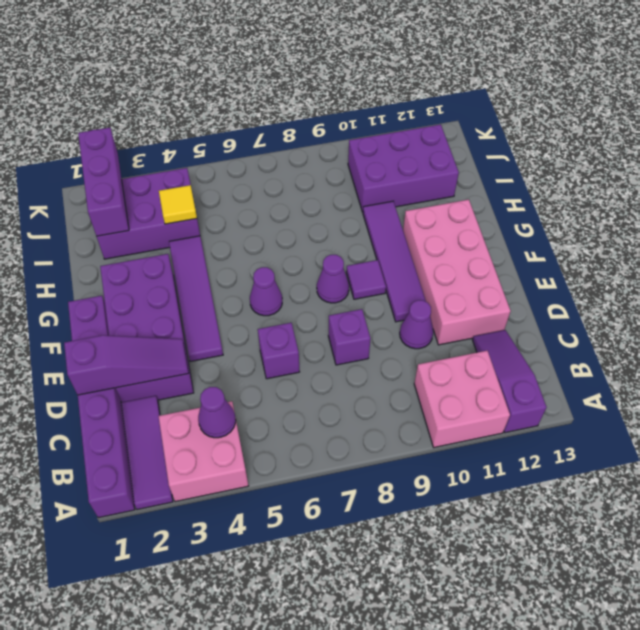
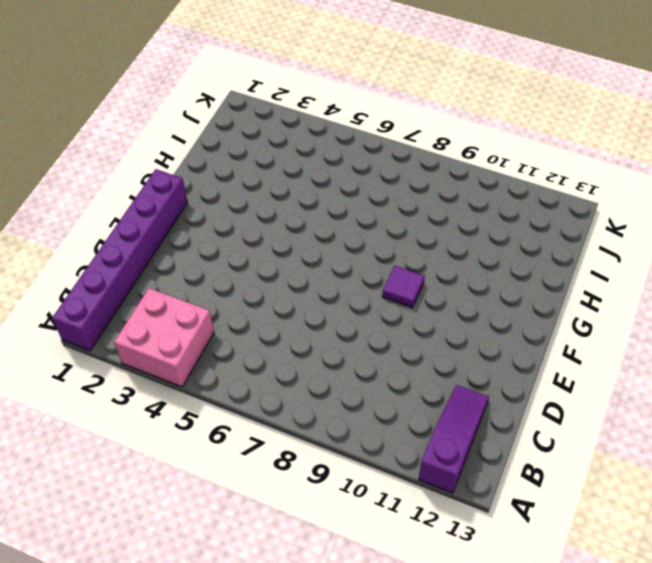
none -> purple 1x3 tile [121,396,173,510]
none -> pink 2x2 brick [414,351,510,447]
none -> purple 2x4 brick [100,254,194,402]

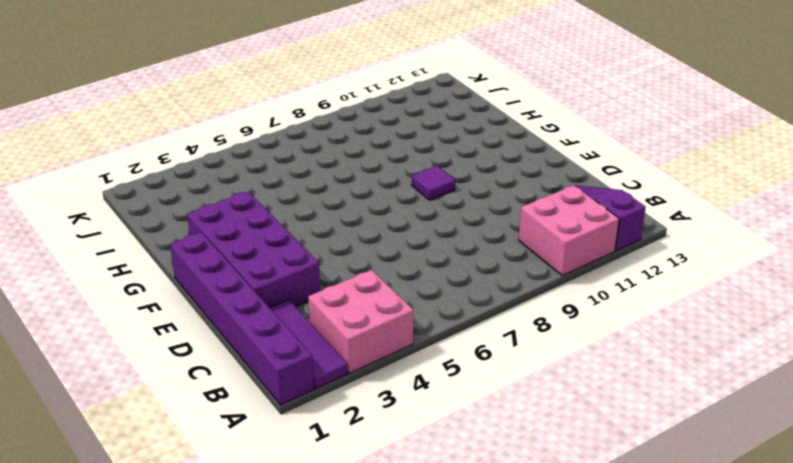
none -> purple 1x1 brick [258,323,300,379]
none -> purple 1x1 brick [328,309,371,365]
none -> purple 1x1 cone [400,300,433,349]

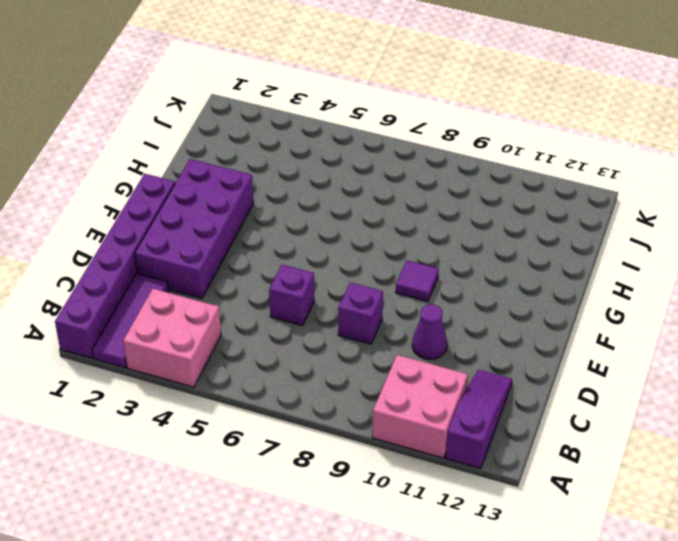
none -> pink 2x4 brick [403,200,511,345]
none -> purple 1x4 tile [169,236,223,362]
none -> purple 1x4 tile [363,201,426,322]

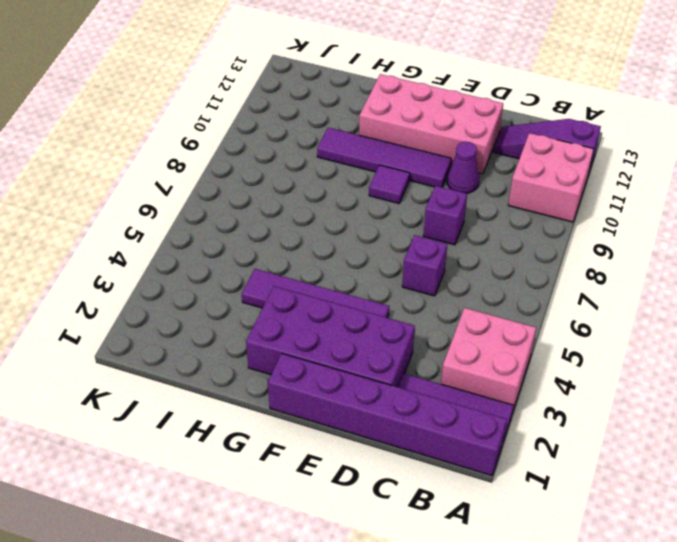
none -> purple 1x1 cone [250,267,282,316]
none -> purple 1x1 cone [317,255,349,303]
none -> purple 2x3 brick [97,168,200,259]

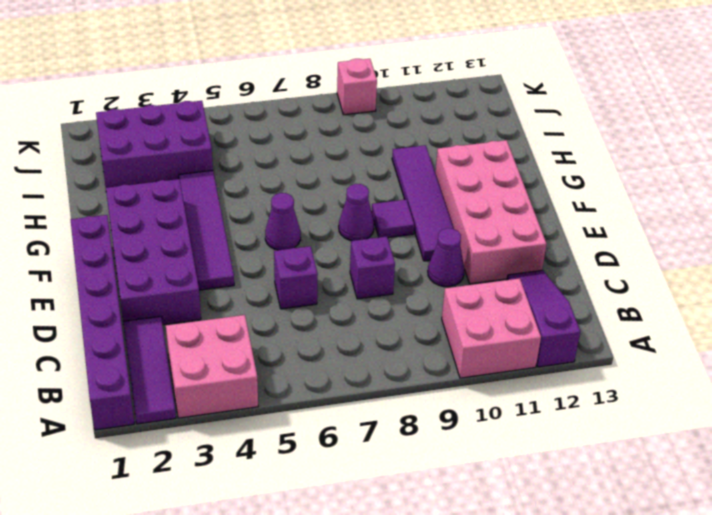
pink 1x1 brick [337,59,377,115] -> none
none -> purple 2x3 brick [348,124,459,212]
none -> purple 1x1 cone [198,387,236,438]
none -> purple 1x3 slope [64,335,189,395]

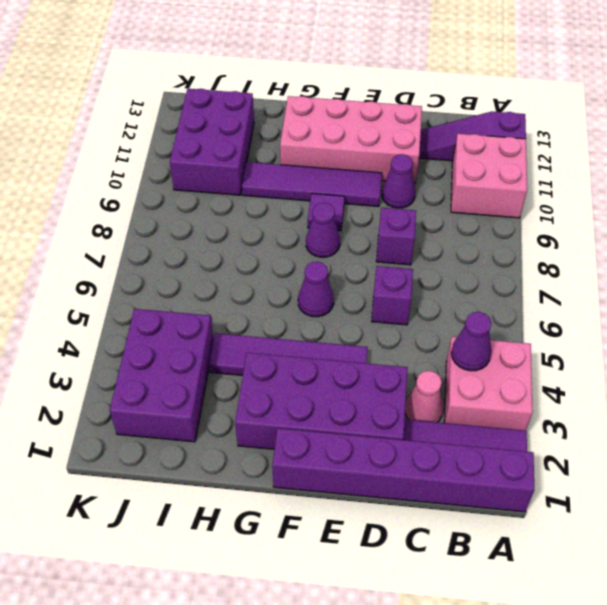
pink 1x1 cone [405,371,444,422] -> none
none -> purple 1x3 slope [64,335,189,395]
none -> purple 1x3 brick [78,128,129,236]
none -> yellow 1x1 tile [159,185,197,224]

